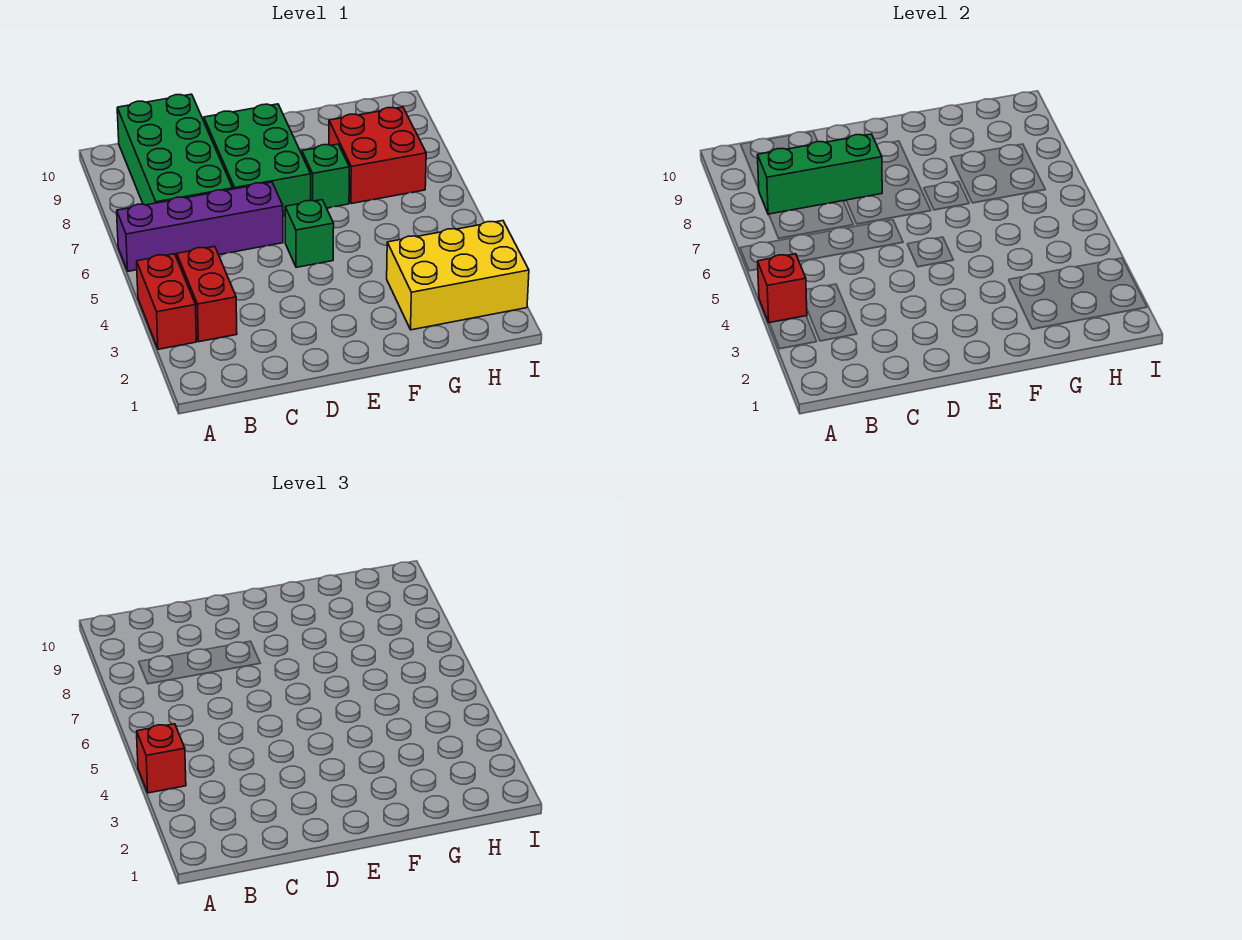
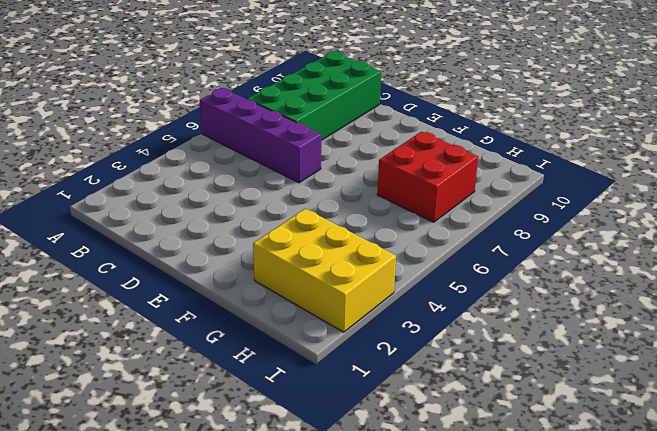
none -> red 1x2 brick [137,254,196,349]
none -> red 1x2 brick [177,246,237,342]
none -> green 2x3 brick [204,104,311,216]

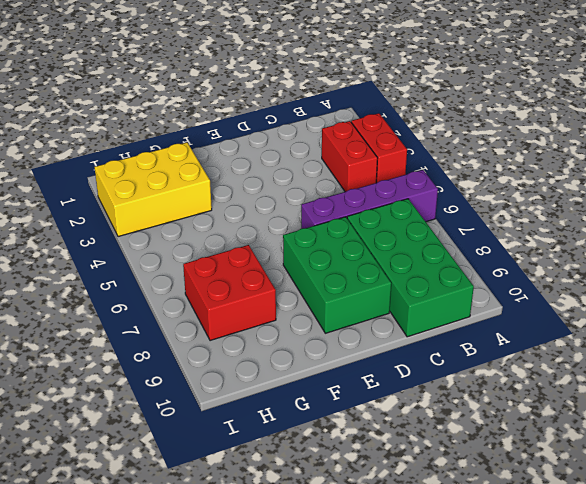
none -> green 1x1 brick [285,200,334,267]
none -> green 1x1 brick [302,144,349,208]
none -> red 1x1 brick [758,254,807,323]

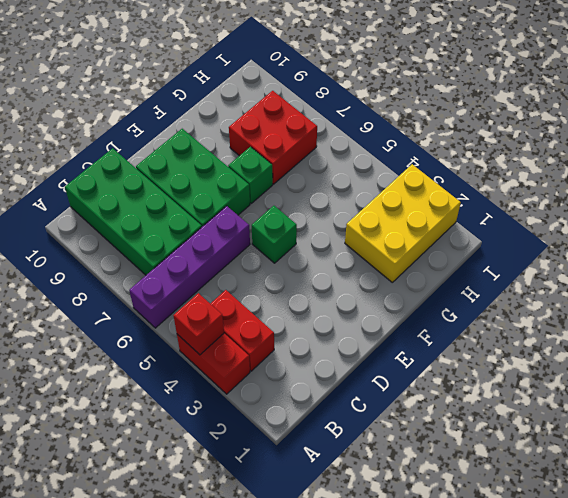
none -> green 1x3 brick [757,134,882,215]
none -> red 1x1 brick [137,724,186,793]

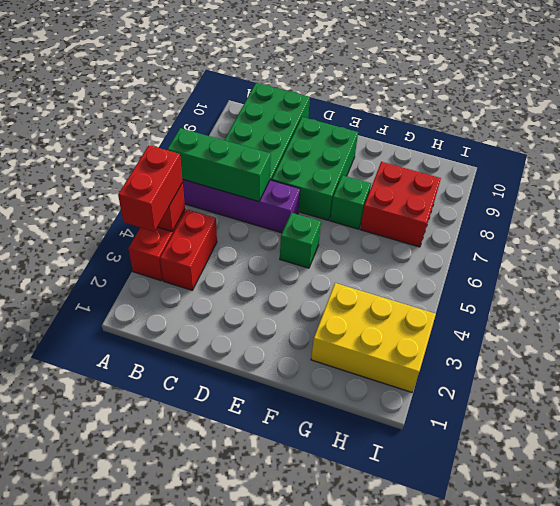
red 1x2 brick [118,145,183,232] -> red 1x1 brick [137,724,186,793]
green 1x3 brick [167,128,271,202] -> green 1x3 brick moved to [757,134,882,215]

